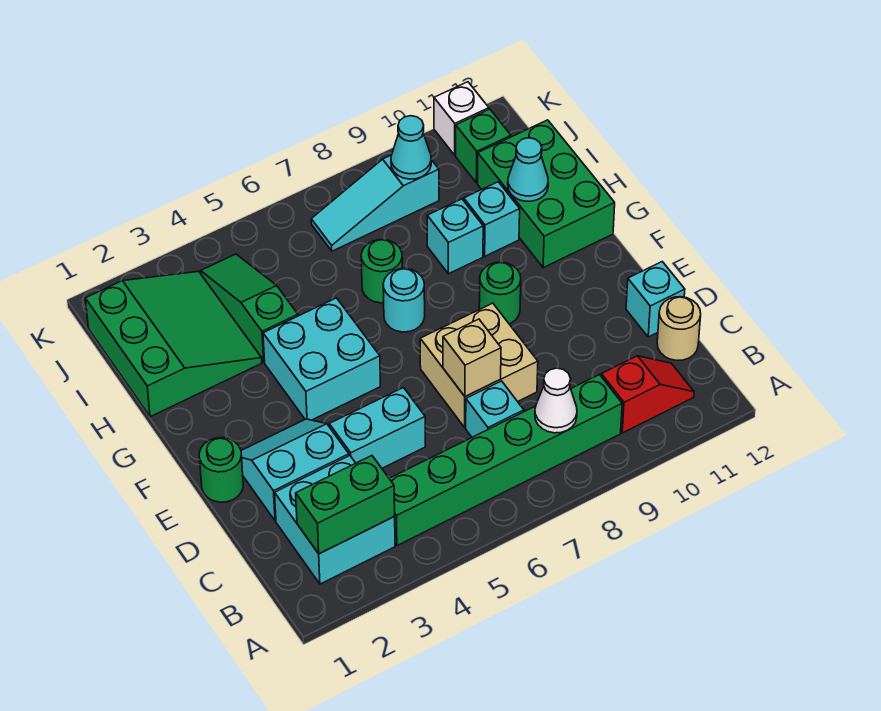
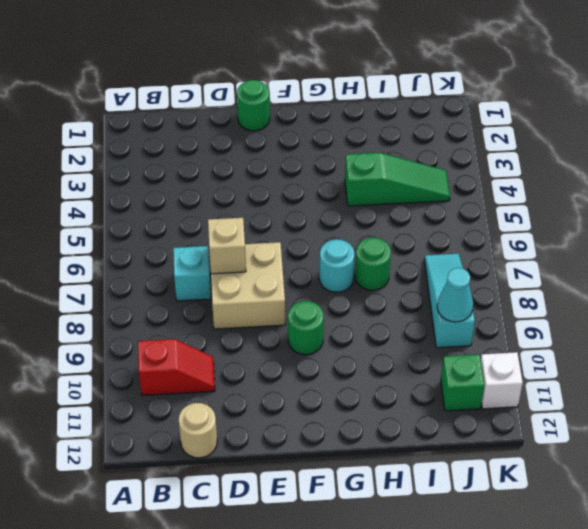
red 1x2 slope [138,339,215,395] -> red 1x2 slope turned to [601,356,694,433]
none -> cyan 2x2 brick [275,456,395,584]
none -> green 1x6 brick [389,375,622,546]
none -> cyan 2x2 slope [241,419,349,521]

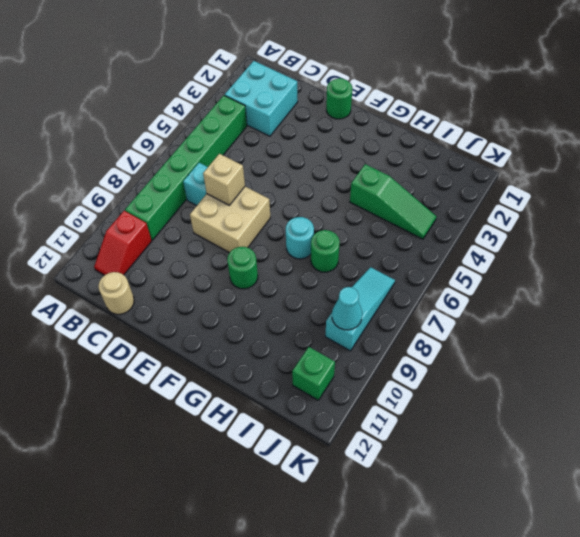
none -> cyan 2x2 slope [241,419,349,521]
none -> cyan 1x2 brick [329,388,425,468]
none -> cyan 1x1 brick [626,262,685,337]

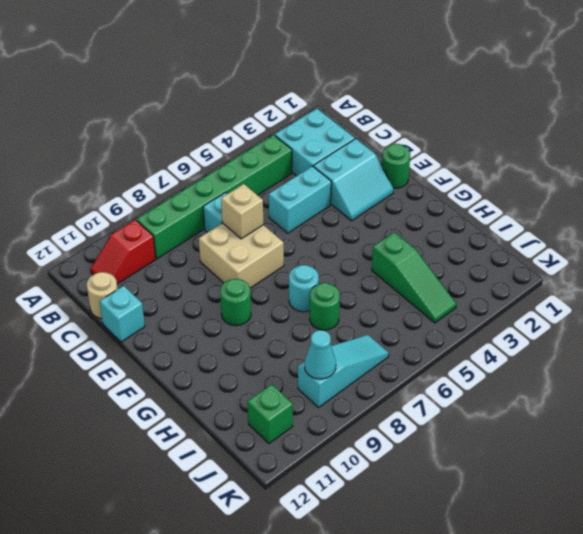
none -> cyan 2x2 brick [263,298,380,420]
none -> green 2x3 brick [478,120,615,268]
none -> green 3x3 slope [85,271,262,417]

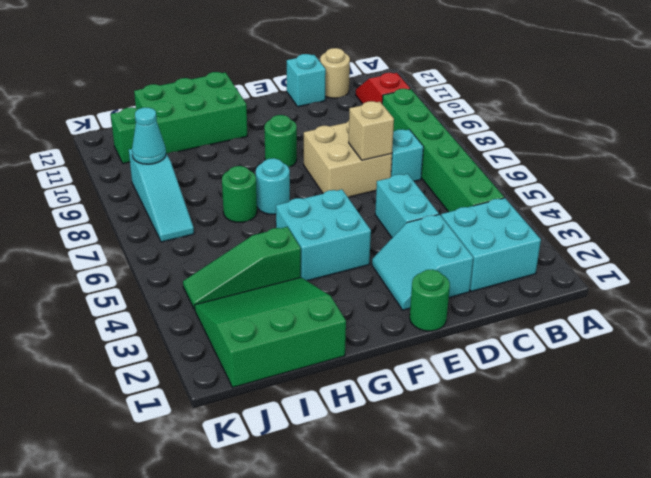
none -> cyan 1x1 brick [427,199,483,274]
none -> cyan 1x1 brick [464,182,520,256]
none -> white 1x1 brick [434,82,489,155]

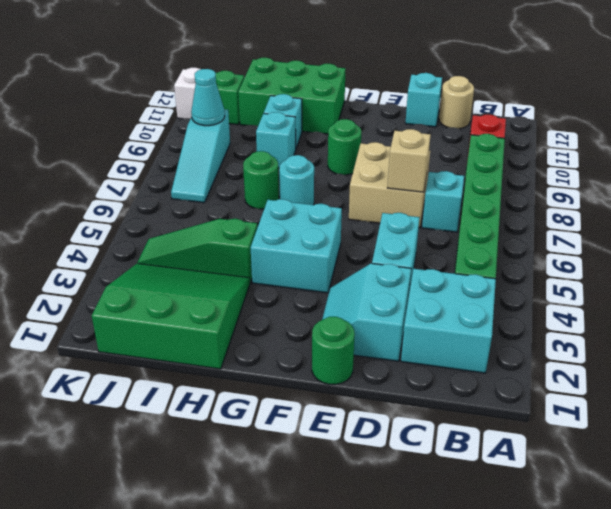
none -> green 1x2 brick [296,456,395,554]
none -> white 1x1 cone [535,368,577,433]
none -> cyan 1x1 cone [508,138,548,201]

